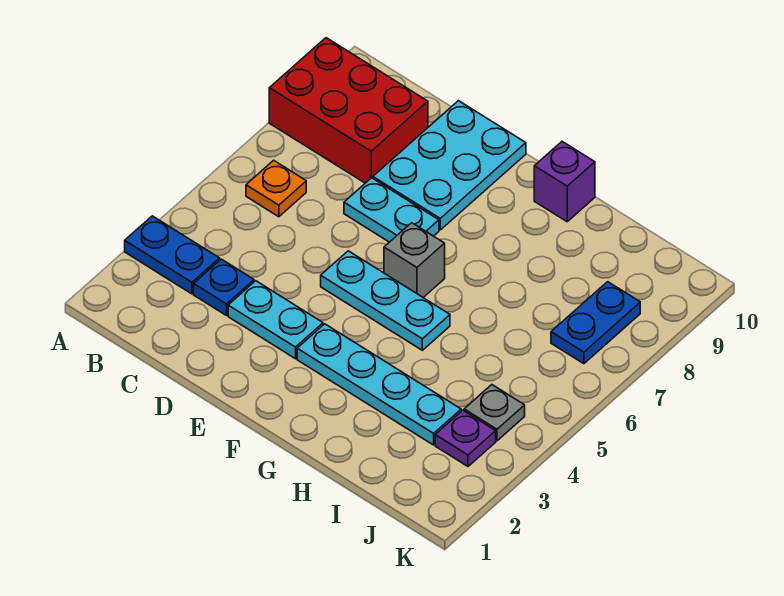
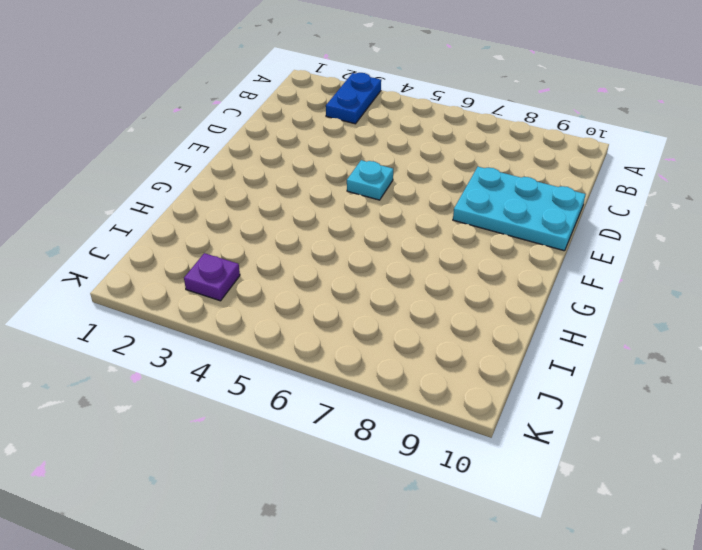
cyan 1x1 plate [347,160,393,200] -> cyan 1x3 plate [321,251,450,350]
none -> red 2x3 brick [269,38,428,183]
none -> orange 1x1 plate [246,160,306,217]
none -> blue 1x1 plate [194,259,254,315]

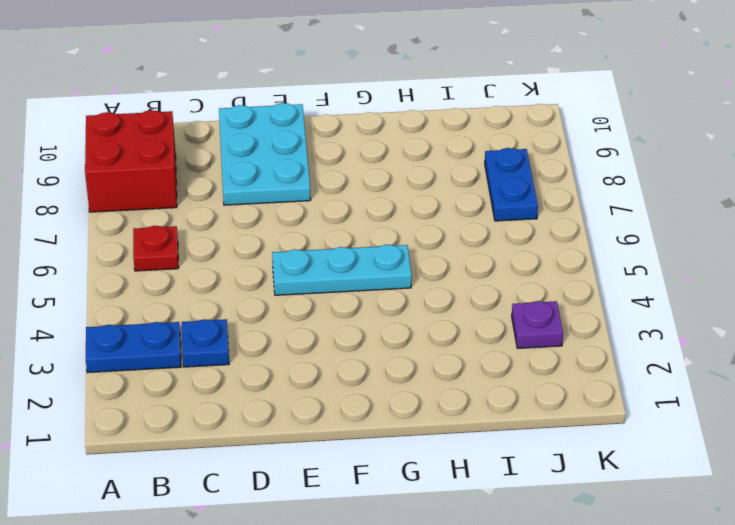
red 2x2 brick [85,110,177,212] -> red 2x3 brick [269,38,428,183]
red 1x1 plate [133,226,179,271] -> orange 1x1 plate [246,160,306,217]
none -> cyan 1x2 plate [228,281,323,359]
none -> cyan 1x2 plate [344,178,439,242]
none -> cyan 1x4 plate [297,324,461,445]

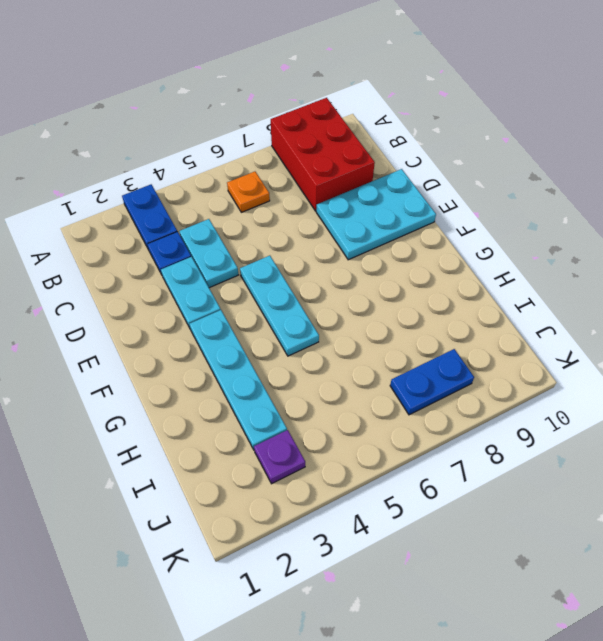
cyan 1x2 plate [179,219,238,288] -> cyan 1x2 plate moved to [344,178,439,242]
none -> grey 1x1 brick [384,223,445,297]
none -> purple 1x1 brick [534,142,595,222]
none -> grey 1x1 plate [464,385,525,441]

